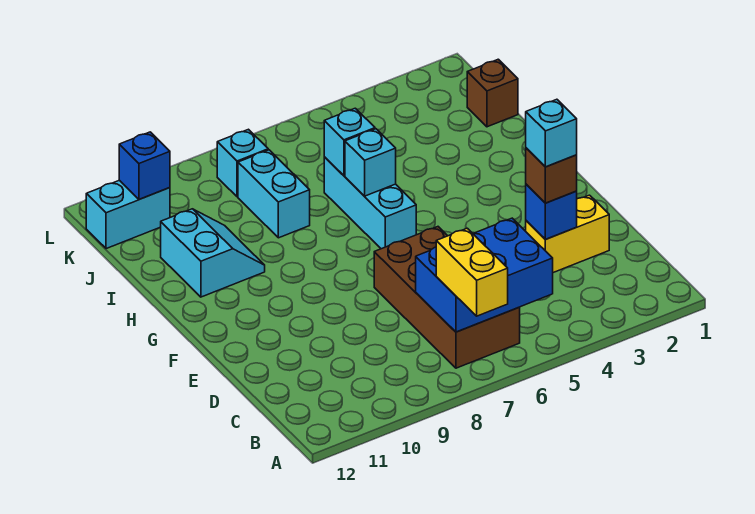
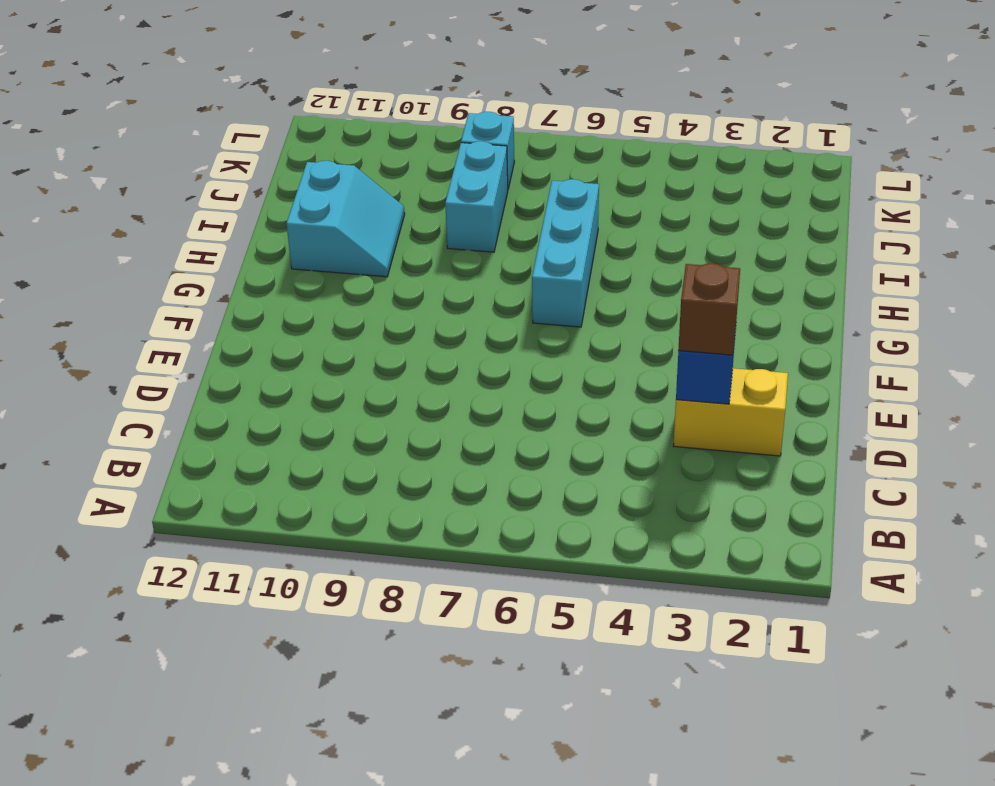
none -> brown 2x4 brick [374,227,520,368]
none -> brown 1x1 brick [467,59,518,127]
none -> cyan 1x2 brick [86,180,170,249]

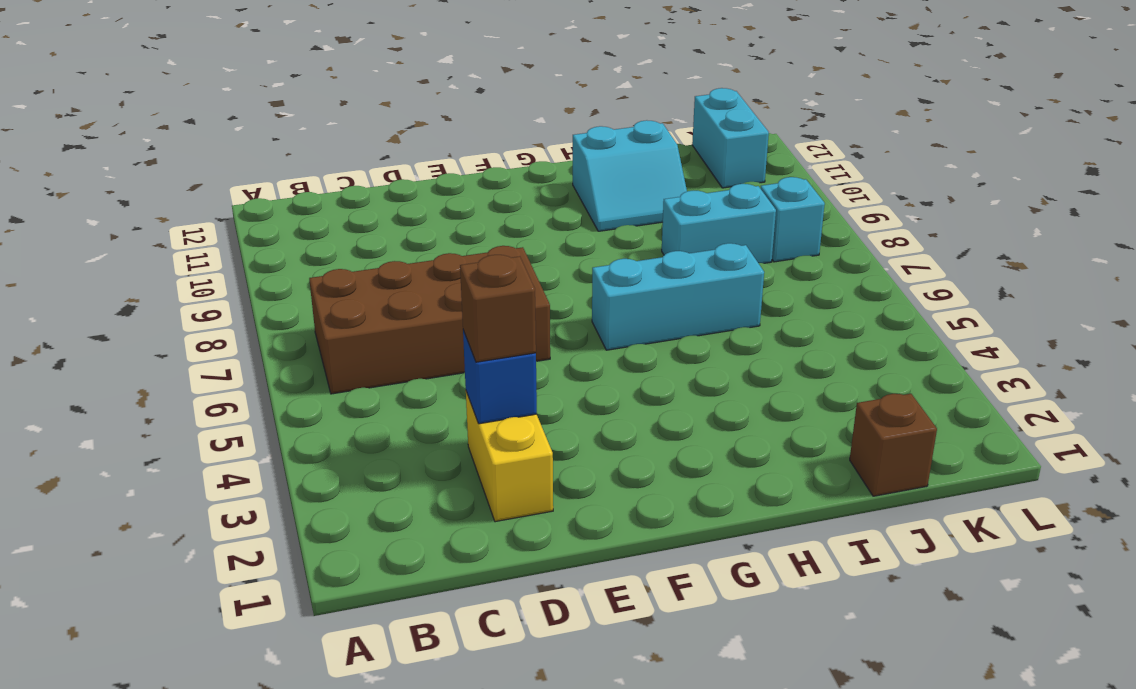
none -> blue 2x3 brick [416,218,553,332]
none -> cyan 1x1 brick [345,129,396,196]
none -> cyan 1x1 brick [324,108,375,176]

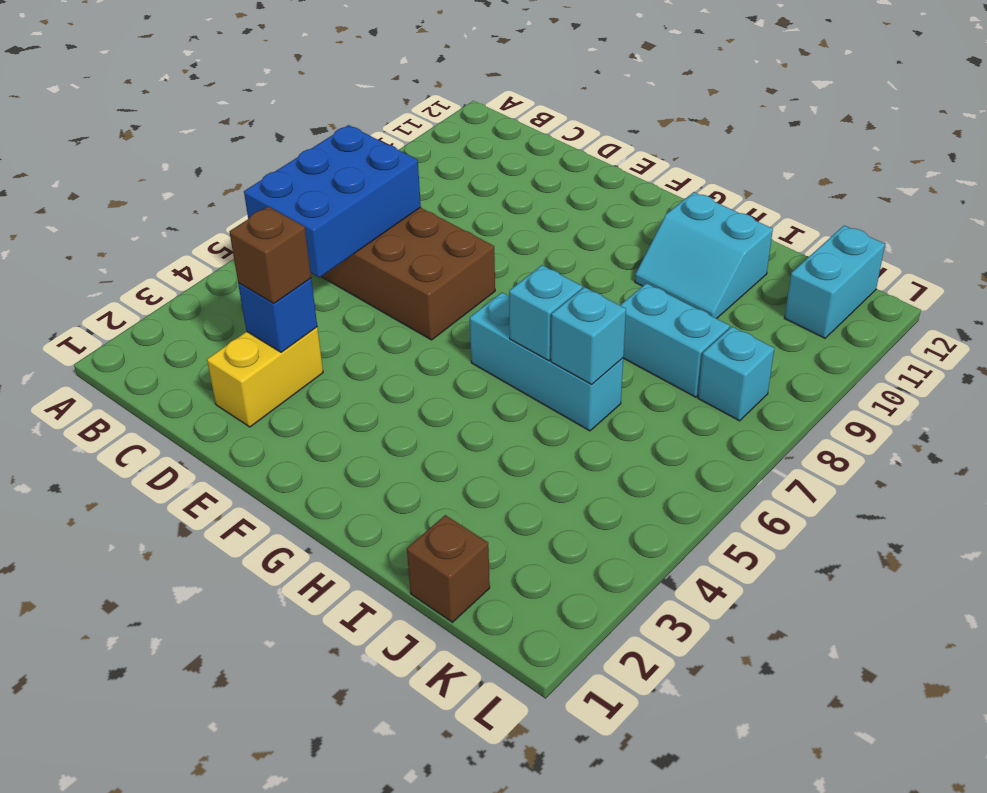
none -> blue 1x1 brick [119,132,170,199]
none -> yellow 1x2 brick [436,228,508,316]
none -> cyan 1x1 brick [526,99,577,167]

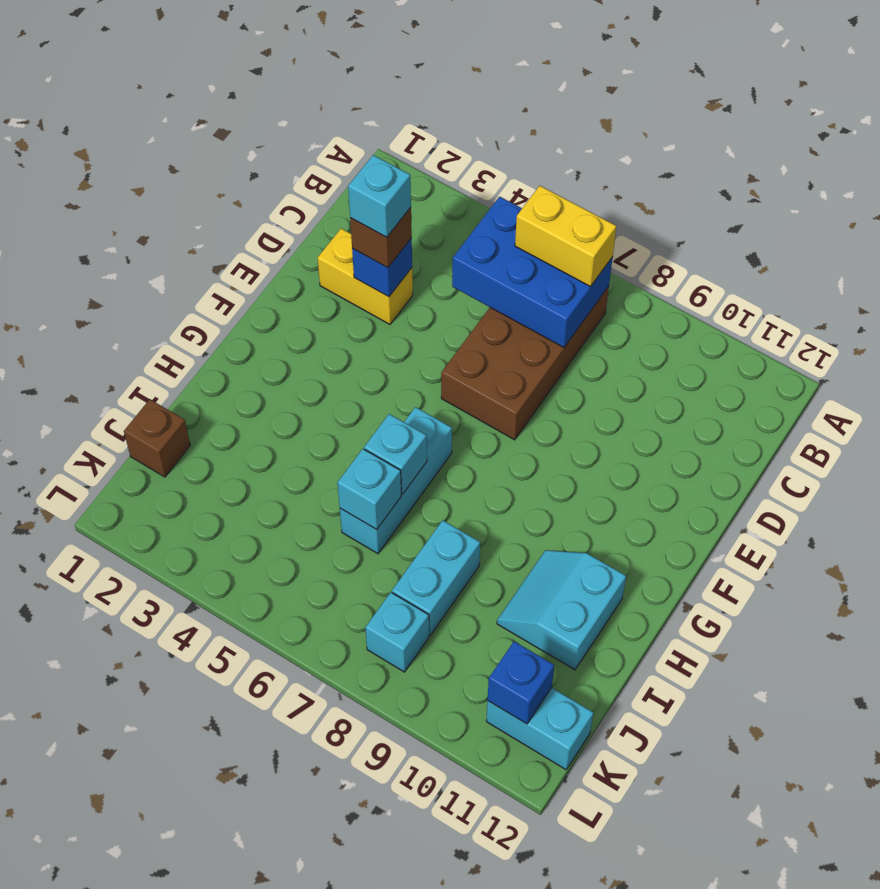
yellow 1x2 brick [515,186,616,287] -> yellow 1x2 brick turned to [436,228,508,316]

